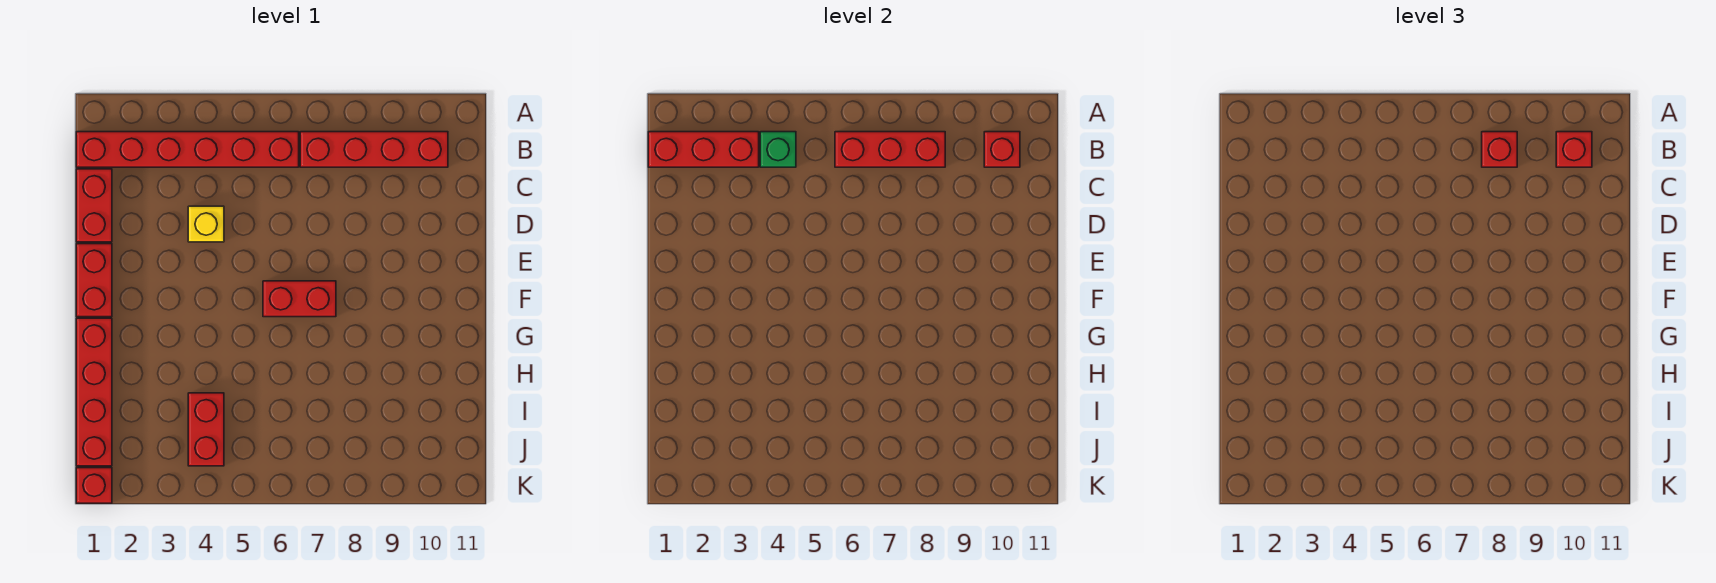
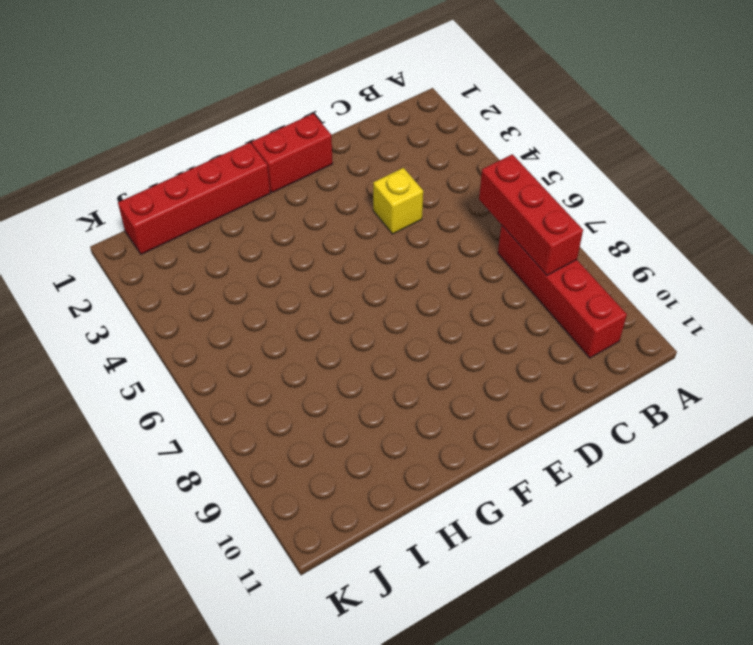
none -> red 1x6 brick [76,132,299,167]
none -> red 1x2 brick [76,169,112,242]
none -> red 1x2 brick [263,281,336,317]

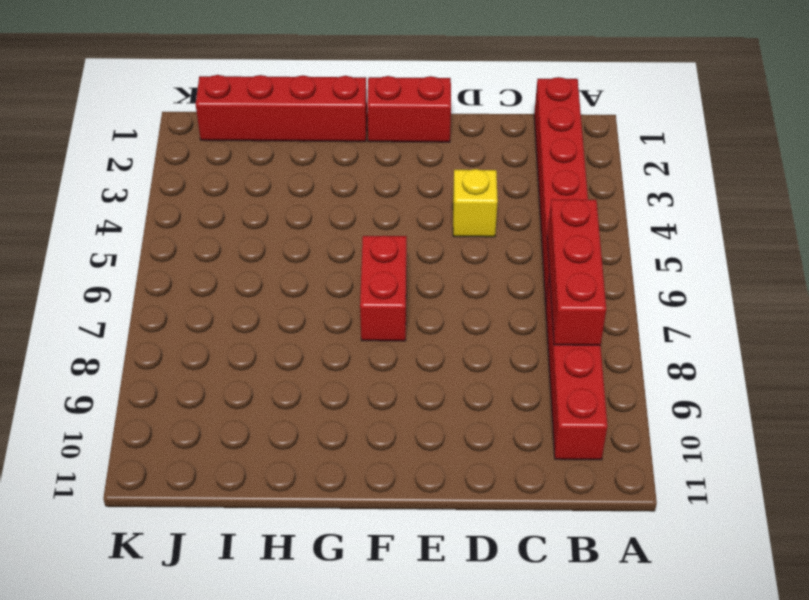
none -> red 1x2 brick [76,169,112,242]
none -> red 1x2 brick [188,393,224,466]
none -> red 1x1 brick [76,468,112,503]

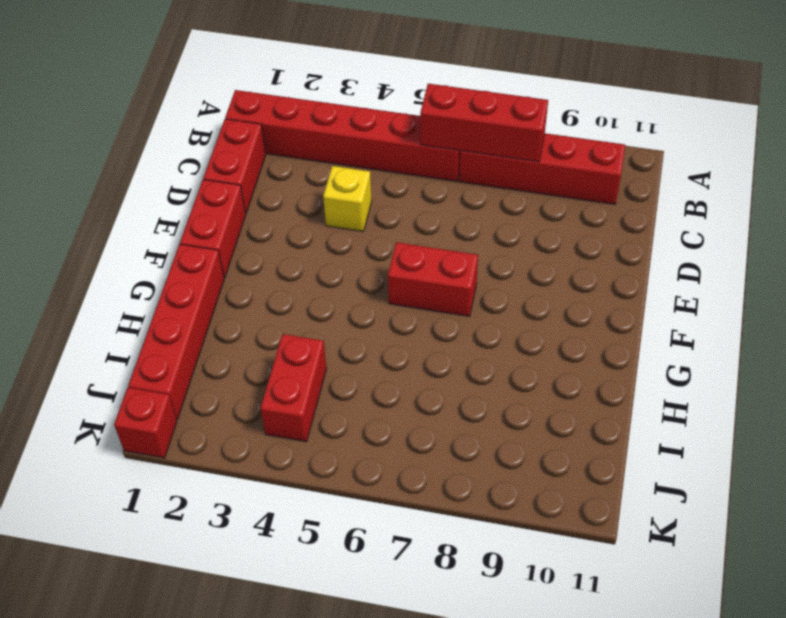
none -> red 1x3 brick [648,132,759,167]
none -> green 1x1 brick [760,132,796,167]
none -> red 1x1 brick [984,132,1020,167]

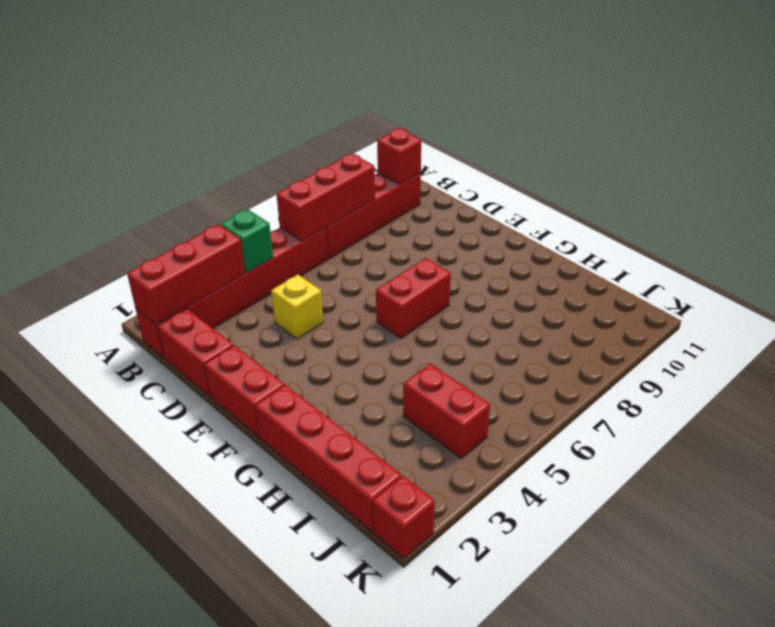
none -> red 1x1 brick [1482,132,1517,167]
none -> red 1x1 brick [1556,132,1592,167]

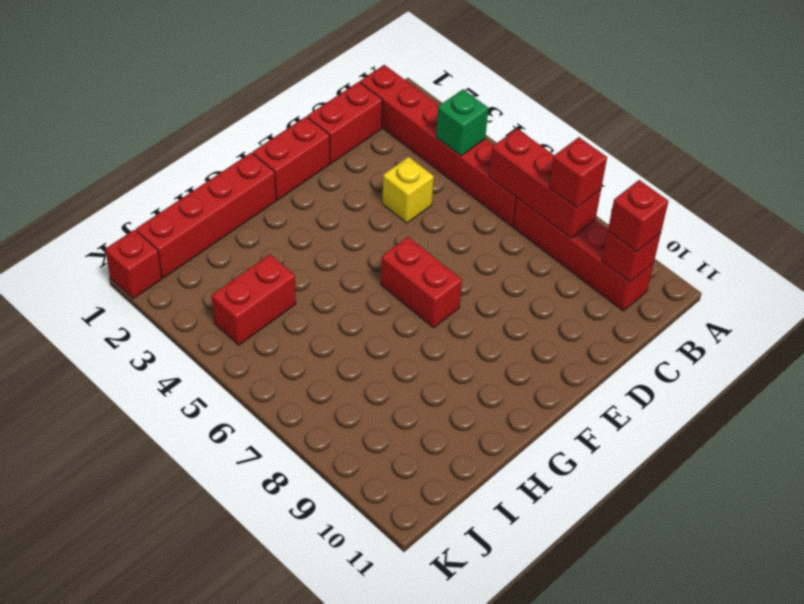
none -> red 1x3 brick [648,132,759,167]

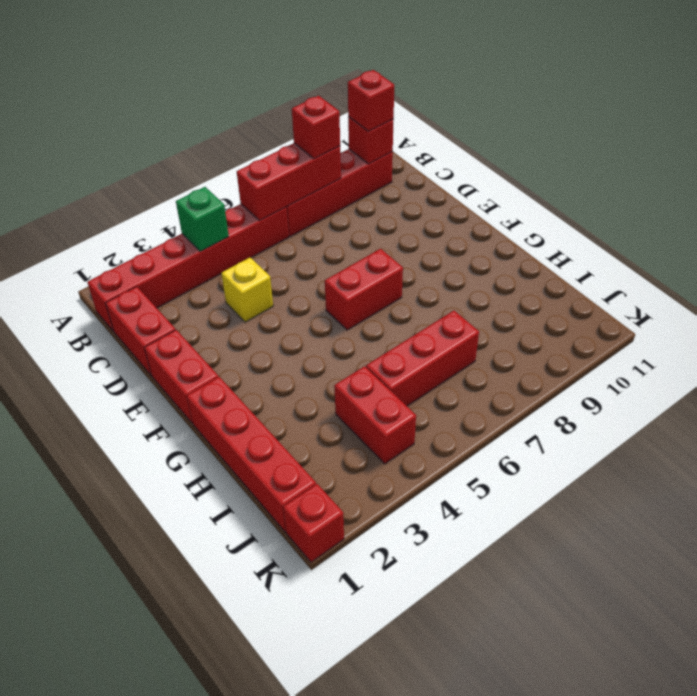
red 1x3 brick [366,311,479,406] -> red 1x3 brick moved to [648,132,759,167]

